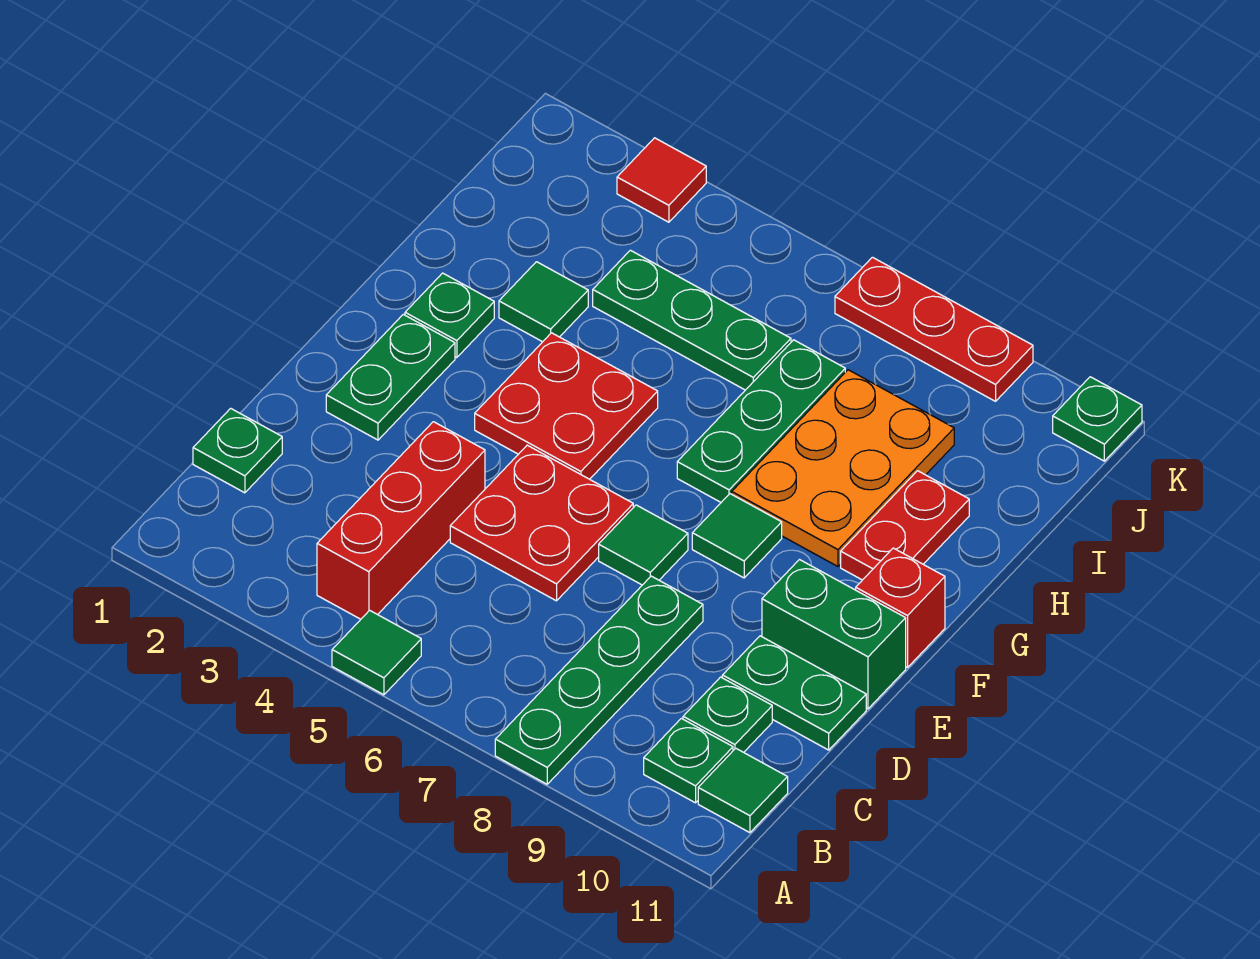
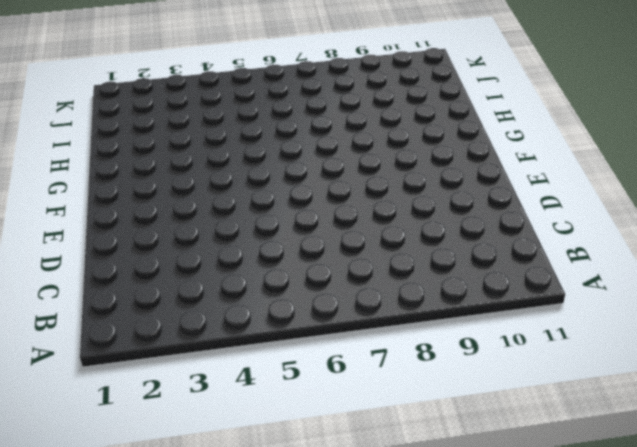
none -> green 1x1 tile [332,610,421,695]
none -> green 1x4 plate [495,576,703,784]
none -> red 1x3 brick [317,422,485,619]

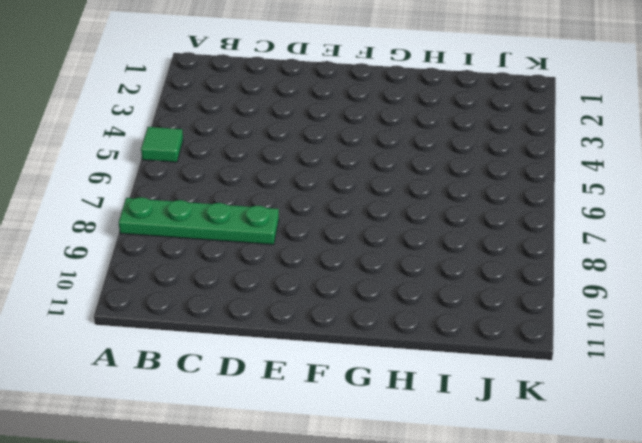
none -> red 1x3 brick [317,422,485,619]
none -> green 1x1 plate [644,718,733,803]
none -> green 1x1 tile [698,748,788,833]

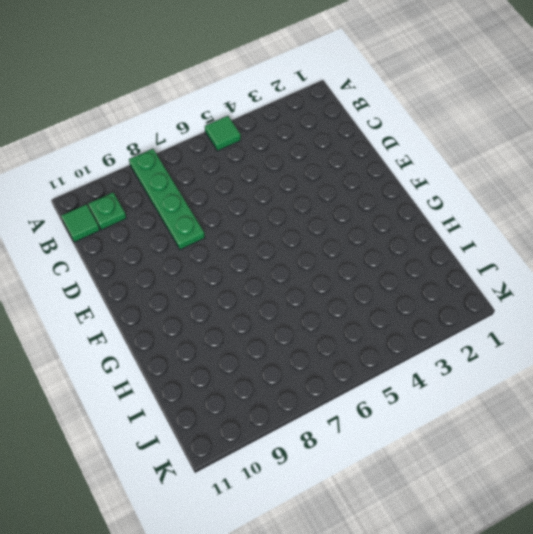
none -> red 1x3 brick [317,422,485,619]
none -> green 1x1 plate [193,408,282,493]
none -> green 1x1 plate [683,677,772,752]

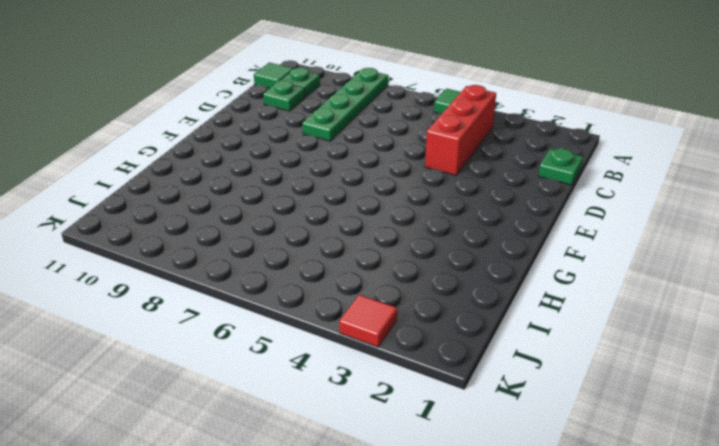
none -> red 2x2 plate [450,445,633,601]
none -> green 1x2 plate [722,636,866,750]
none -> green 1x2 plate [326,314,455,440]

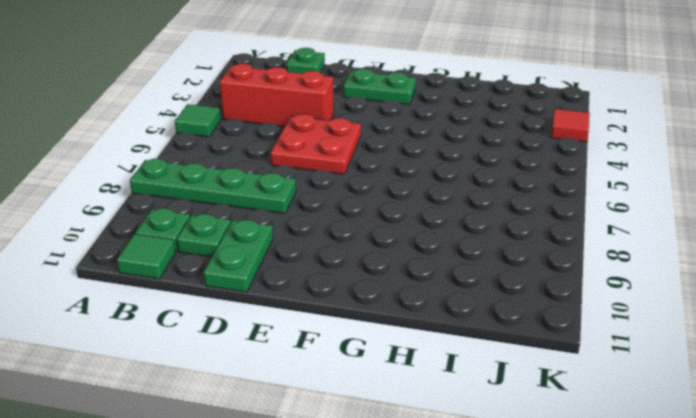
none -> green 1x1 tile [599,505,688,585]
none -> green 1x2 brick [762,560,906,709]
none -> red 2x2 plate [475,333,658,479]

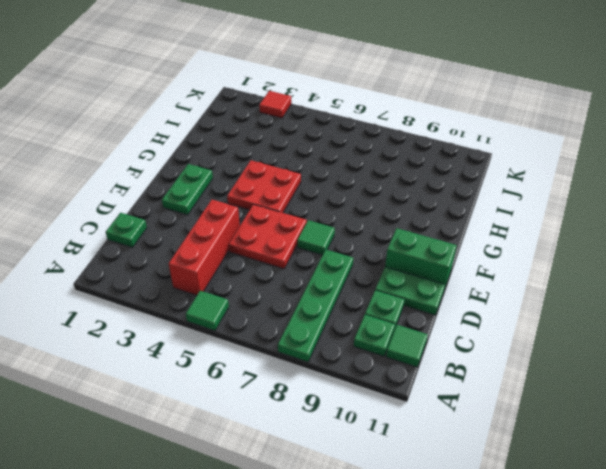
none -> green 1x1 tile [692,494,782,578]
none -> red 1x1 brick [856,548,945,668]
none -> green 1x1 plate [405,273,494,358]

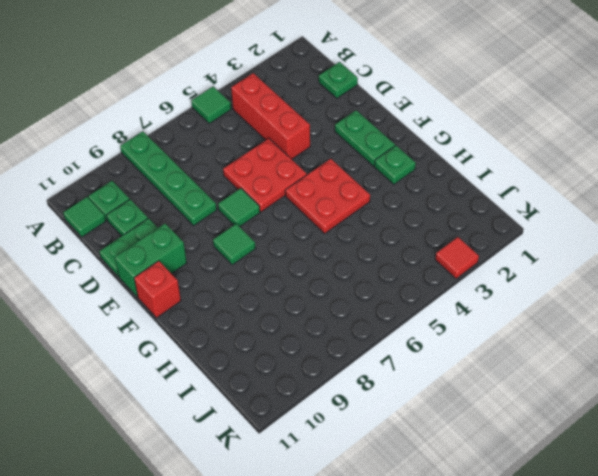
none -> green 1x3 plate [677,340,845,502]
none -> orange 2x3 plate [732,370,954,566]
none -> red 1x2 plate [841,471,969,580]

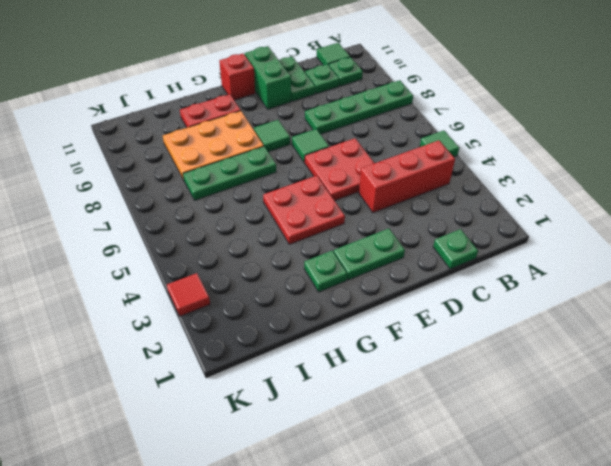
none -> green 1x1 tile [499,262,588,342]
none -> green 1x3 plate [593,250,791,390]
none -> red 1x3 plate [835,257,1033,401]

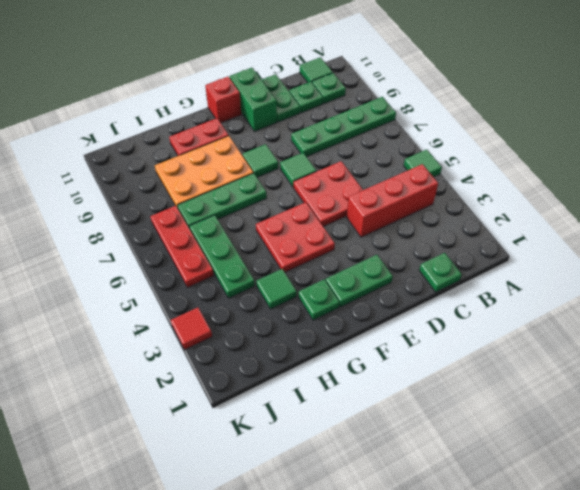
red 1x3 plate [150,206,214,288] -> red 1x3 plate moved to [835,257,1033,401]
none -> green 1x1 plate [1053,377,1142,461]

